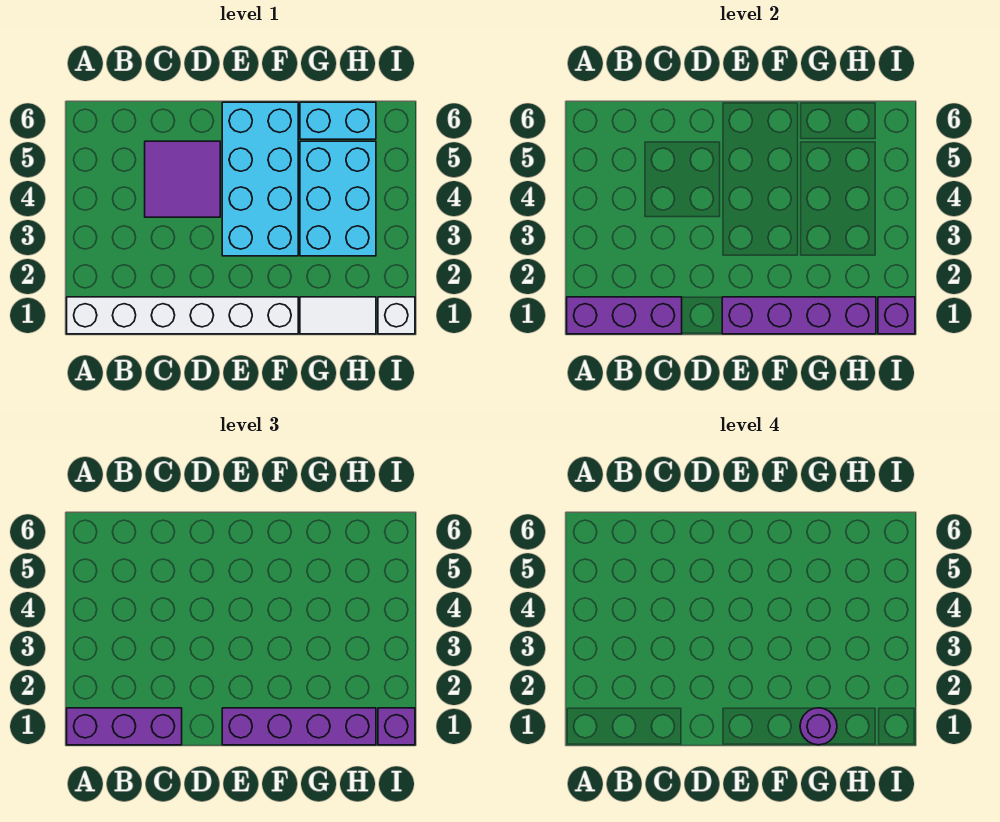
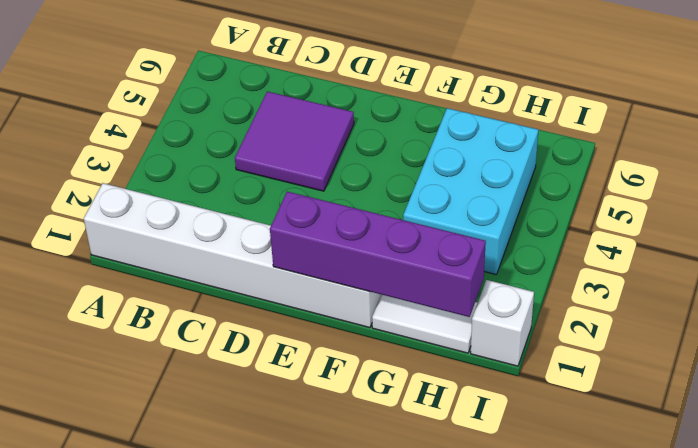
none -> cyan 2x4 brick [222,102,298,256]
none -> cyan 1x2 brick [300,102,376,139]
none -> purple 1x3 brick [567,297,682,334]

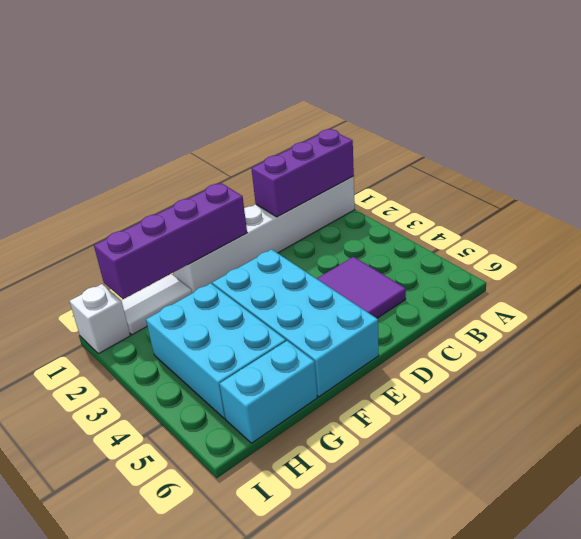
none -> purple 1x1 brick [878,297,915,334]
none -> purple 1x3 brick [67,708,182,745]
none -> purple 1x4 brick [222,708,376,745]

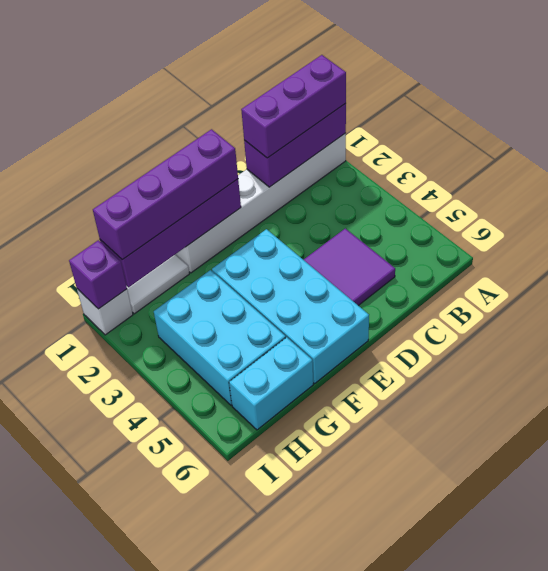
none -> purple 1x1 brick [378,708,415,745]
none -> purple 1x1 round brick [800,708,837,745]

